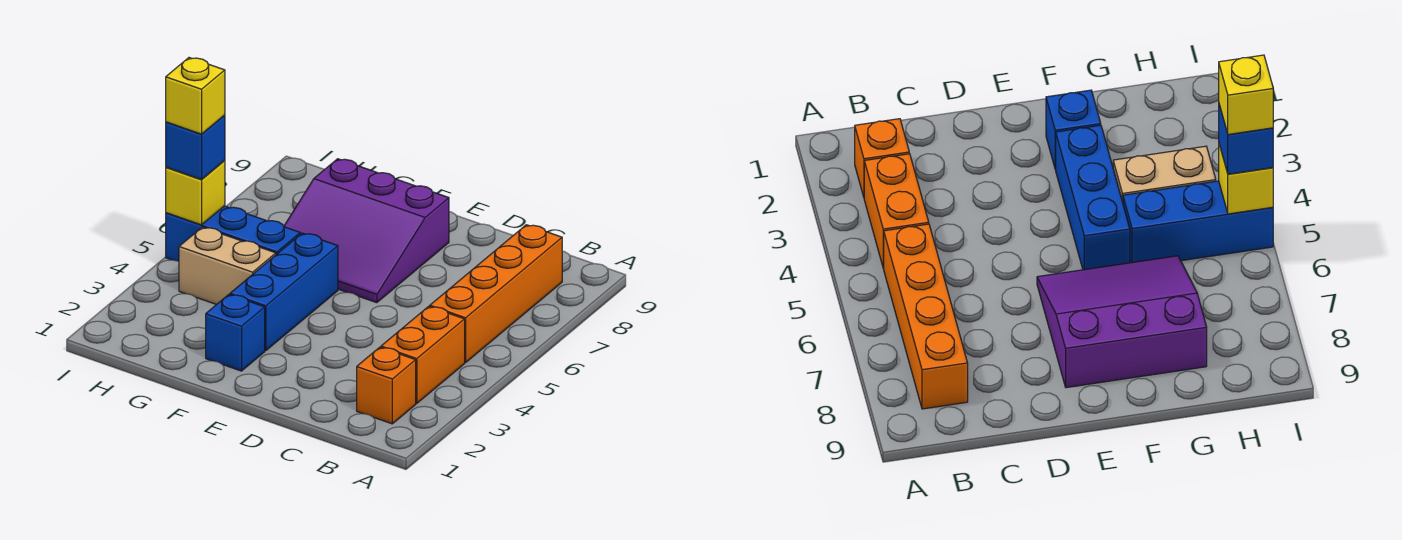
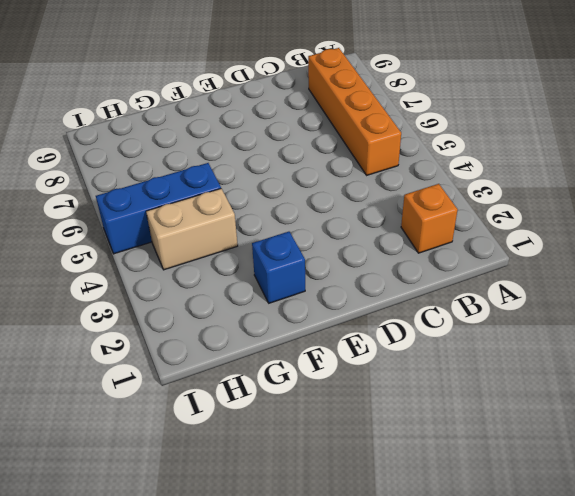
none -> orange 1x2 brick [381,306,465,403]
none -> purple 3x3 slope [284,159,449,303]

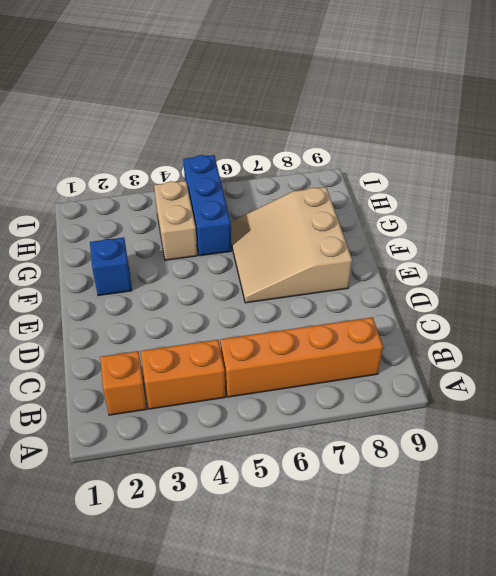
tan 3x3 slope [231,187,352,303] -> purple 3x3 slope [284,159,449,303]
none -> blue 1x3 brick [230,233,338,351]
none -> yellow 1x1 brick [166,161,225,225]

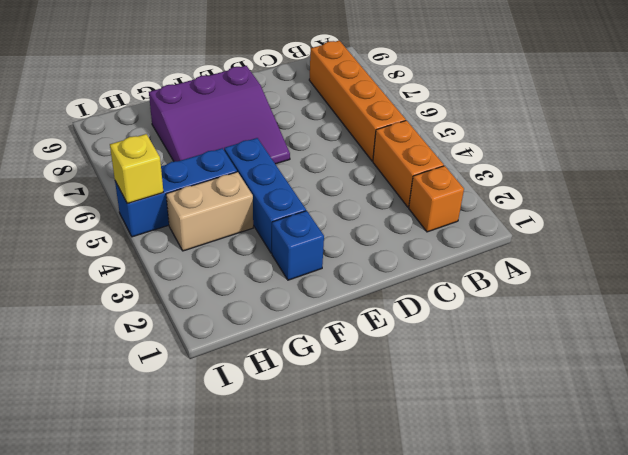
none -> blue 1x1 brick [166,115,225,180]
none -> yellow 1x1 brick [166,58,225,134]

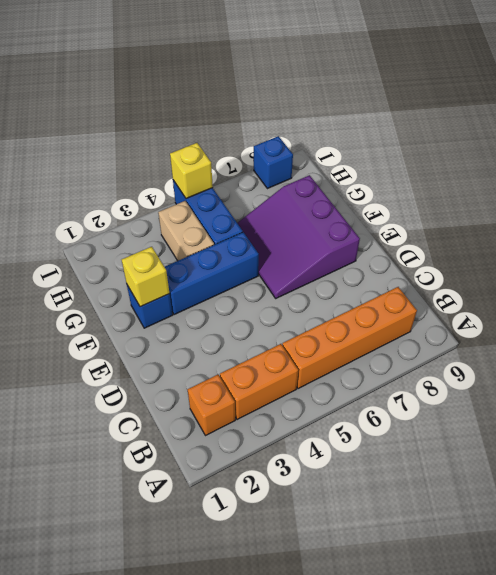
yellow 1x1 brick [122,247,170,307] -> yellow 1x1 brick moved to [166,58,225,134]
blue 1x1 brick [254,136,293,189] -> blue 1x1 brick moved to [166,115,225,180]

